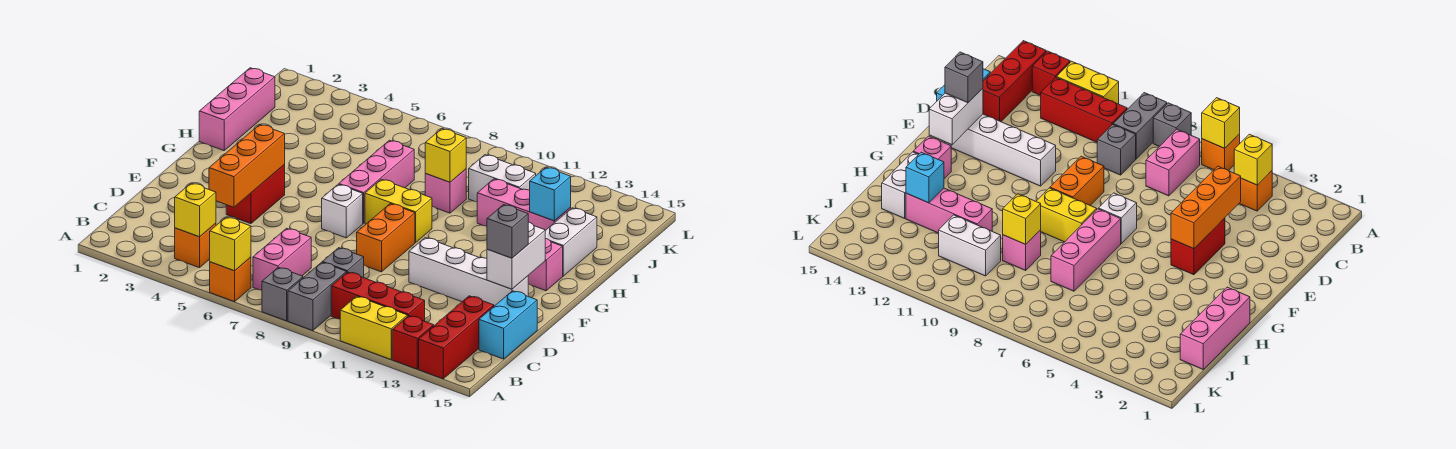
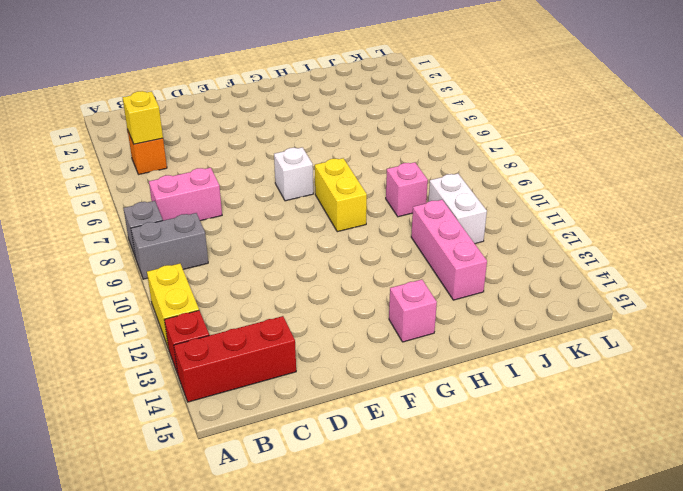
none -> orange 1x1 brick [210,257,251,302]
none -> red 1x3 brick [331,272,425,321]
none -> grey 1x1 brick [322,248,364,278]
none -> cyan 1x2 brick [479,291,537,359]

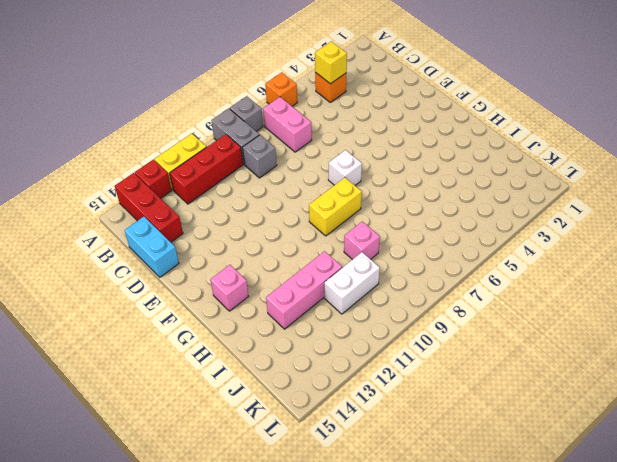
none -> red 1x2 brick [226,165,285,224]
none -> orange 1x2 brick [357,204,415,272]
none -> white 1x4 brick [409,238,528,306]
none -> pink 1x3 brick [339,140,414,223]

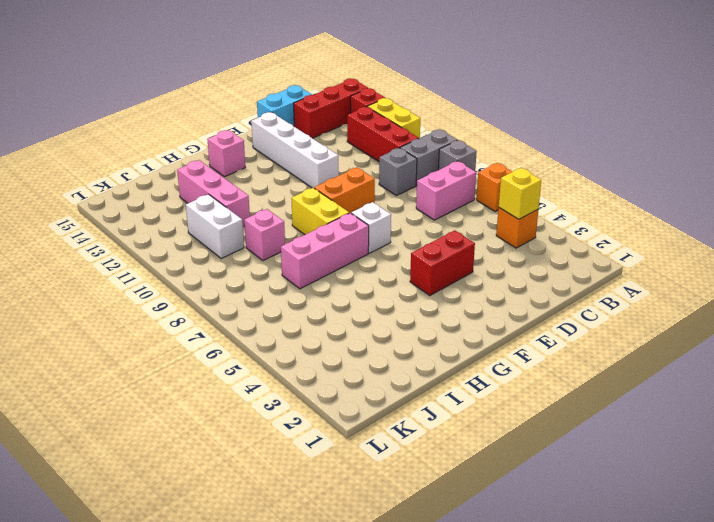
none -> pink 1x3 brick [199,68,275,151]
none -> white 1x2 brick [545,208,597,276]
none -> yellow 1x1 brick [210,217,251,271]
none -> orange 1x3 brick [209,124,285,207]

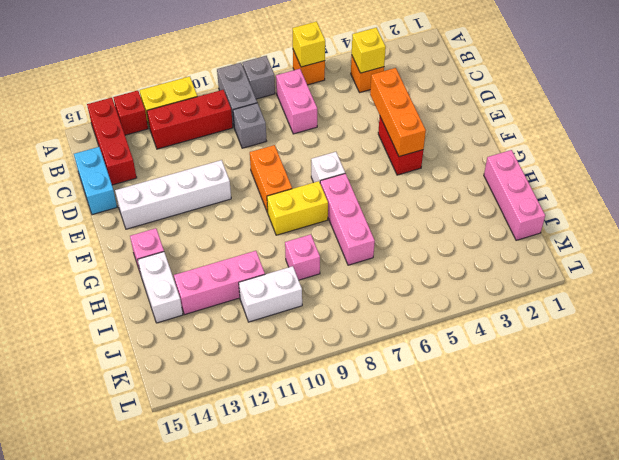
none -> white 1x2 brick [487,222,545,289]
none -> yellow 1x1 brick [425,129,466,182]
none -> cyan 1x1 brick [530,167,571,221]
none -> grey 1x1 brick [487,205,528,258]

